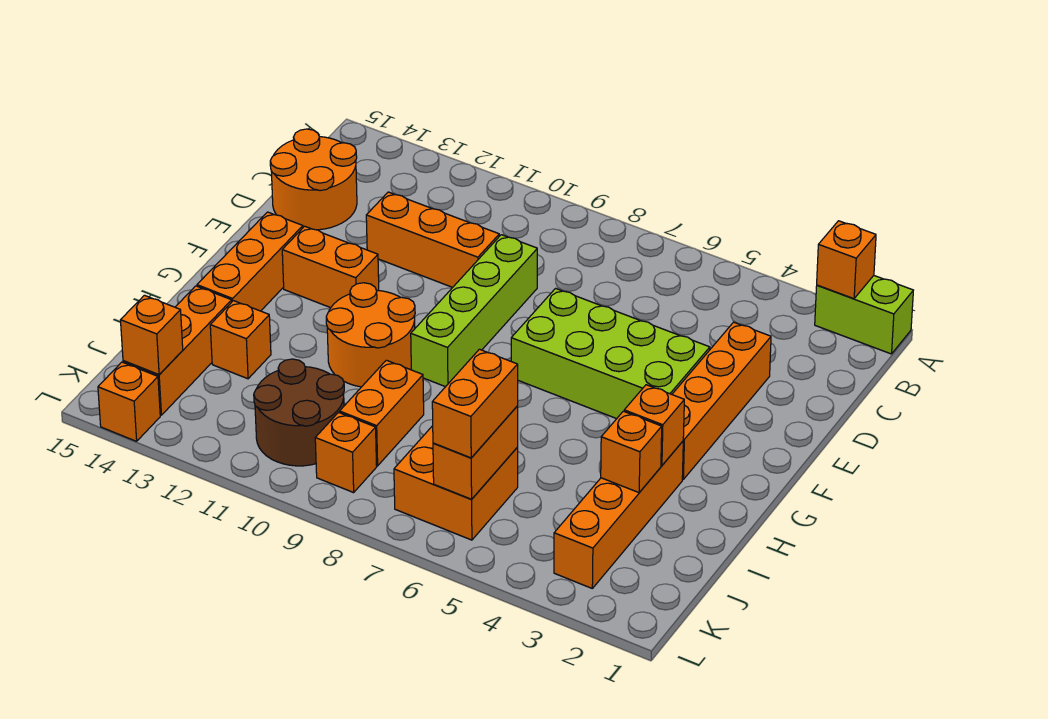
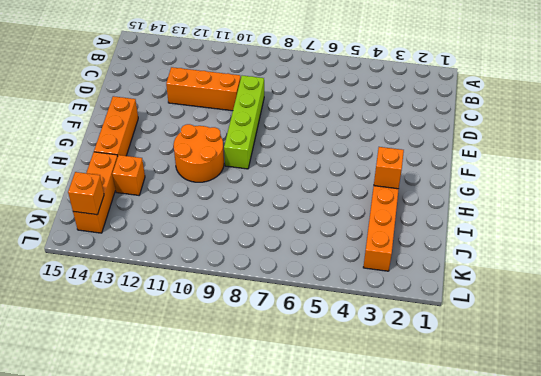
none -> lime 1x2 brick [815,276,913,354]
none -> orange 2x2 round brick [270,129,357,230]
none -> orange 1x4 brick [672,322,771,479]

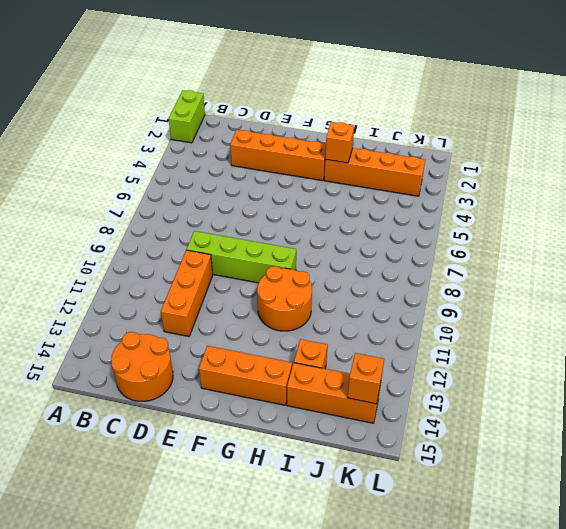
none -> lime 2x4 brick [511,288,710,419]
none -> orange 1x2 brick [282,226,379,308]
none -> orange 1x2 brick [340,360,424,466]

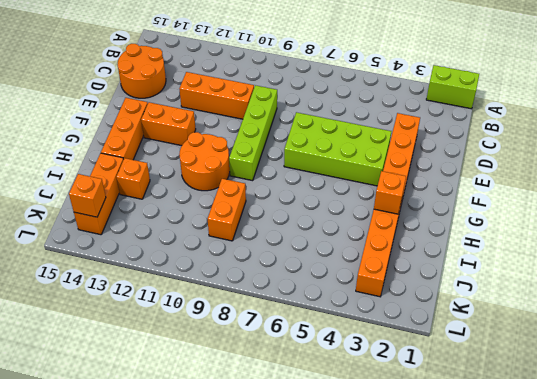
none -> orange 2x2 brick [394,426,518,540]
none -> brown 2x2 round brick [254,359,344,466]
none -> orange 1x1 brick [315,412,377,493]

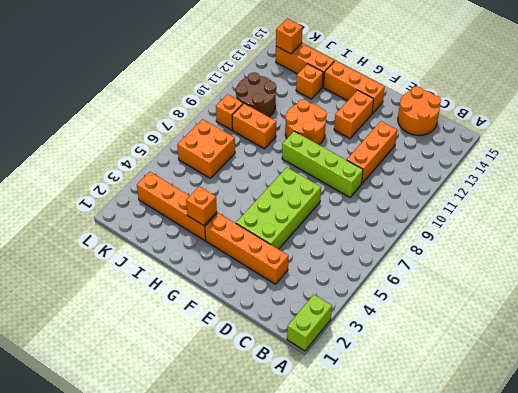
none -> orange 1x1 brick [98,362,160,441]
none -> orange 1x1 brick [817,221,876,299]
none -> orange 1x1 brick [601,411,662,493]

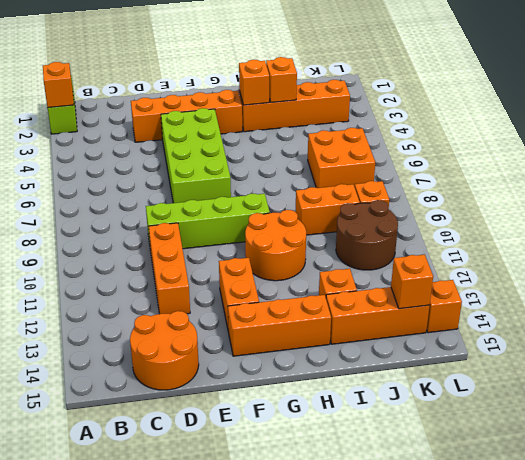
none -> orange 1x2 brick [433,406,518,499]
none -> orange 1x2 brick [432,349,518,458]

